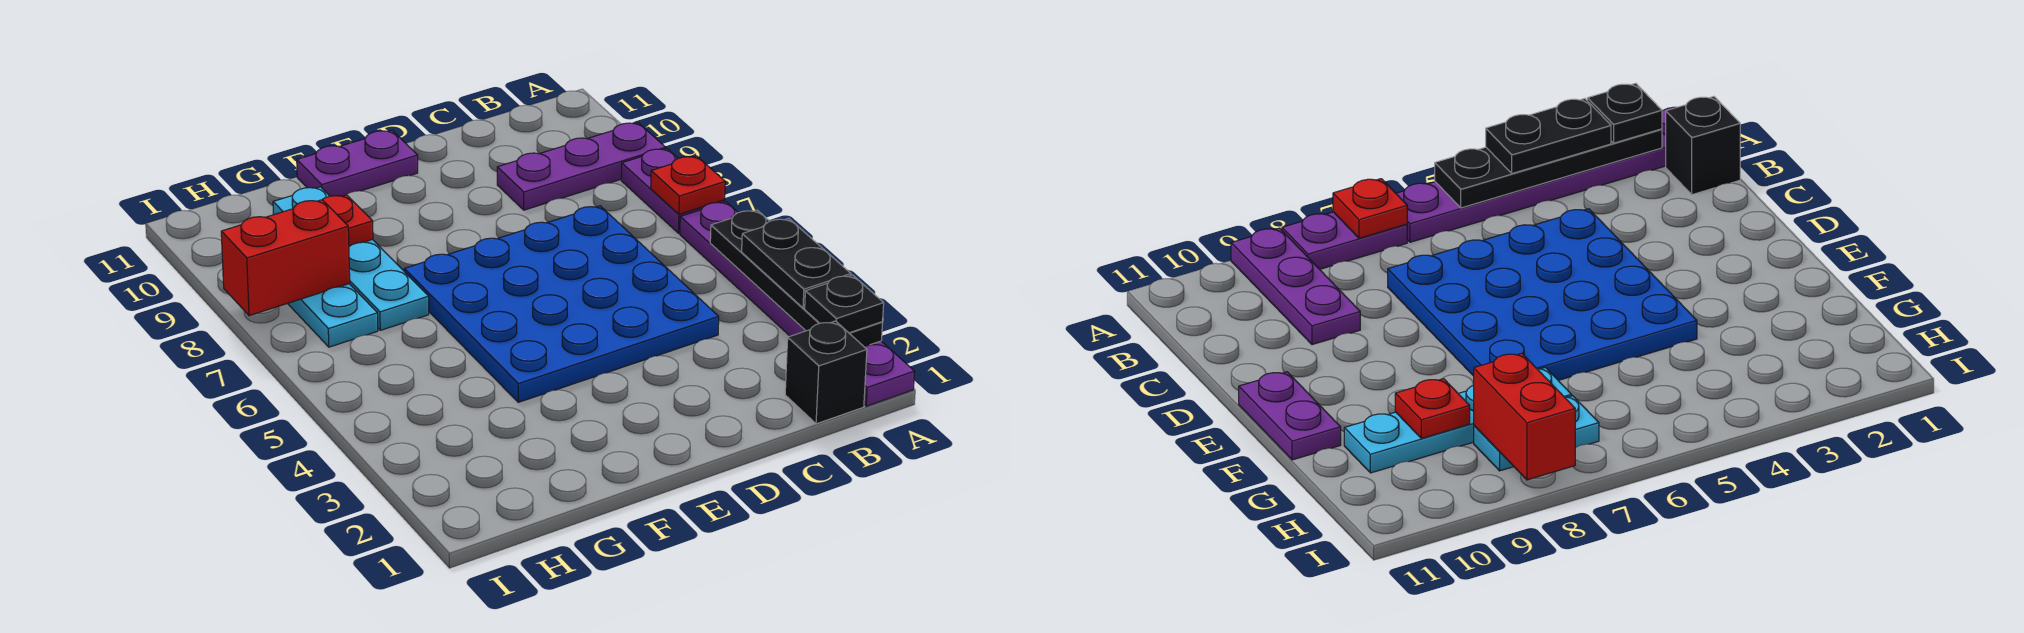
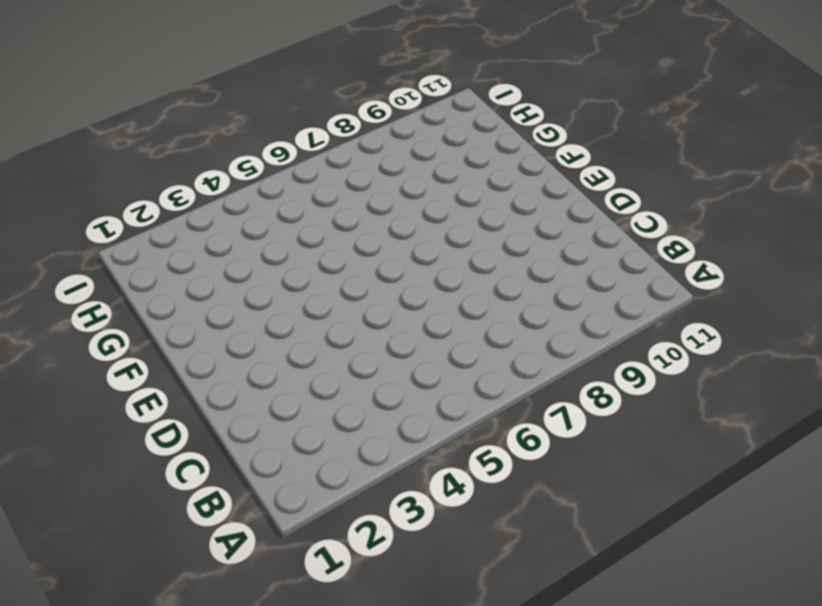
none -> purple 1x6 plate [680,202,915,406]
none -> purple 1x2 plate [621,149,725,233]
none -> purple 1x3 plate [497,123,666,210]

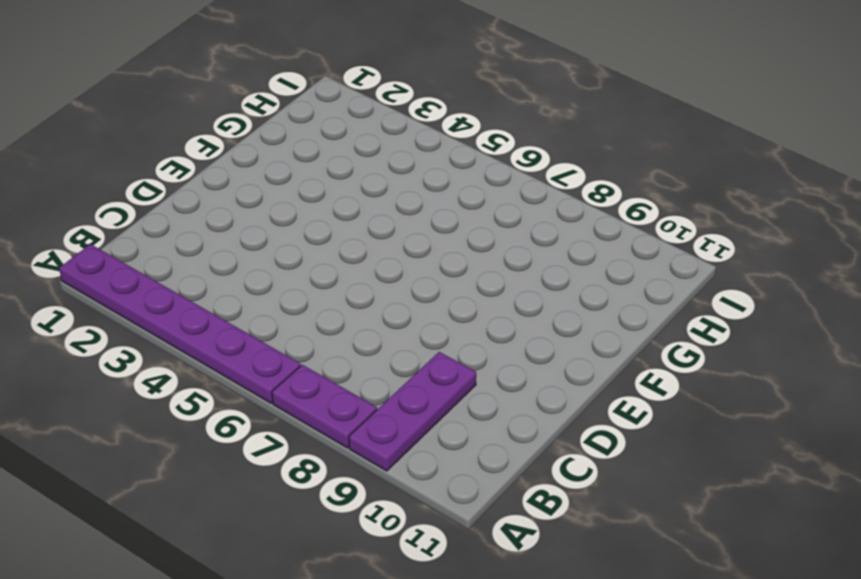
none -> black 1x1 brick [785,321,867,424]
none -> blue 4x4 plate [404,206,719,402]
none -> purple 1x2 plate [297,131,418,196]

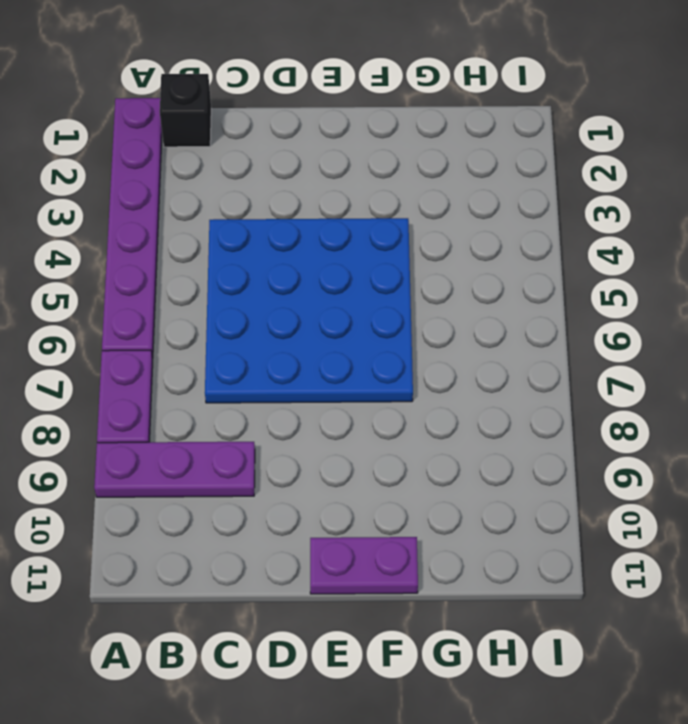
none -> cyan 1x4 plate [273,187,429,330]
none -> cyan 1x2 plate [288,284,378,347]
none -> black 1x4 plate [710,210,883,347]

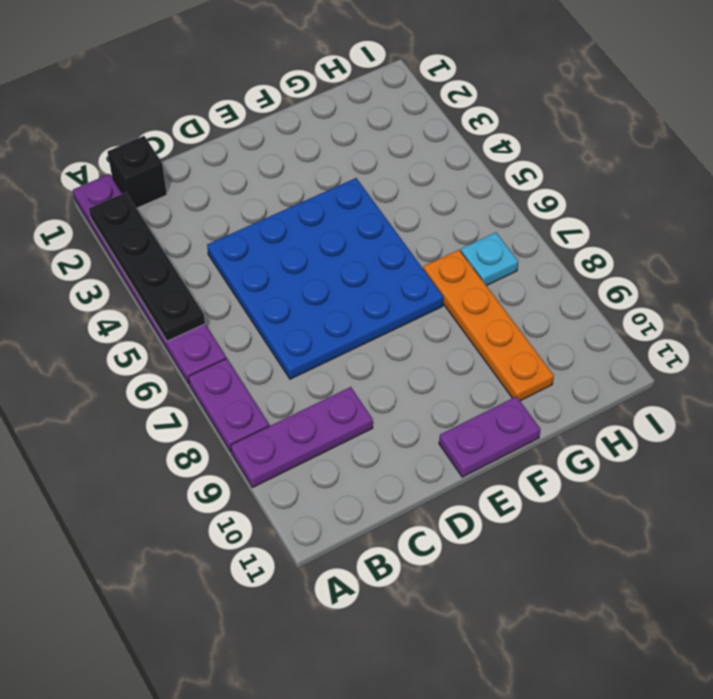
orange 1x4 plate [423,250,554,401] -> cyan 1x4 plate [273,187,429,330]
cyan 1x1 plate [461,232,518,286] -> cyan 1x2 plate [288,284,378,347]
none -> red 1x1 plate [651,156,725,214]
none -> red 1x1 plate [322,195,373,246]
none -> red 1x2 brick [221,200,350,316]

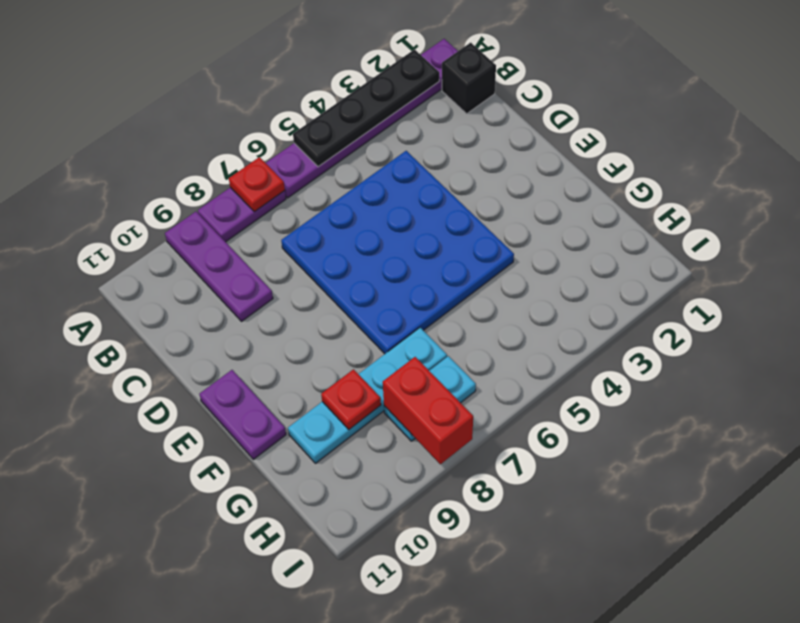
none -> black 1x1 plate [805,275,884,333]
none -> black 1x2 plate [742,218,851,308]

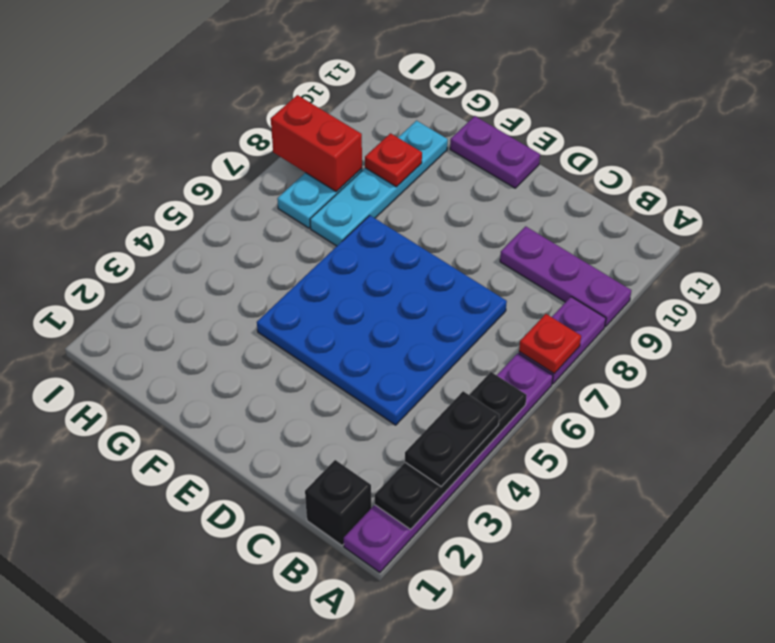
none -> black 1x1 plate [805,275,884,333]

